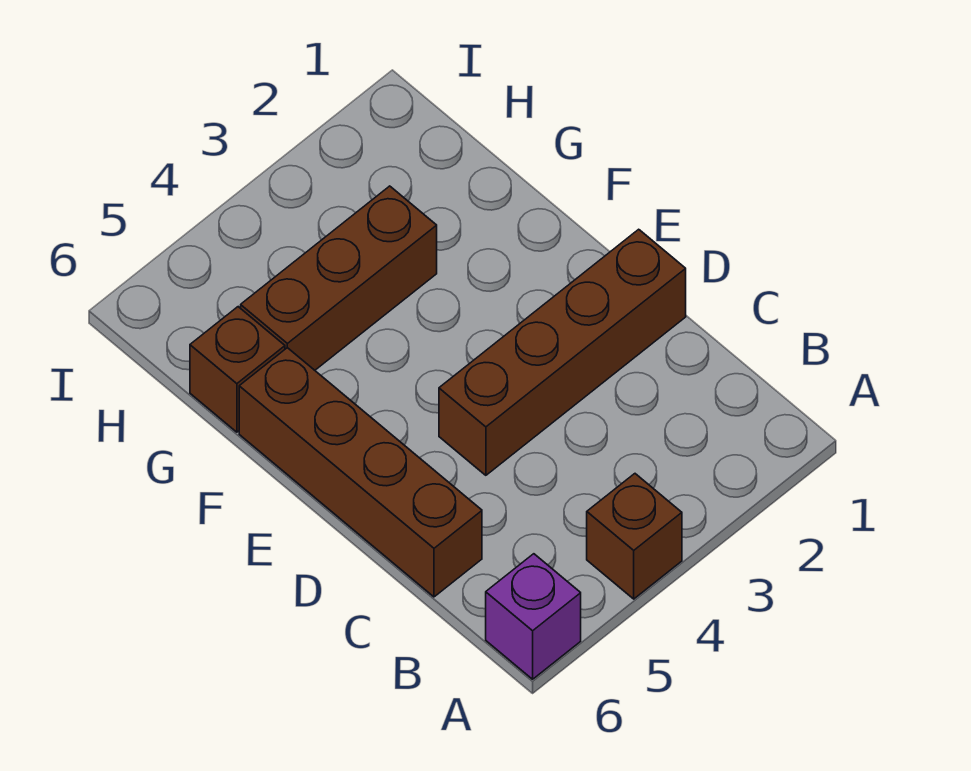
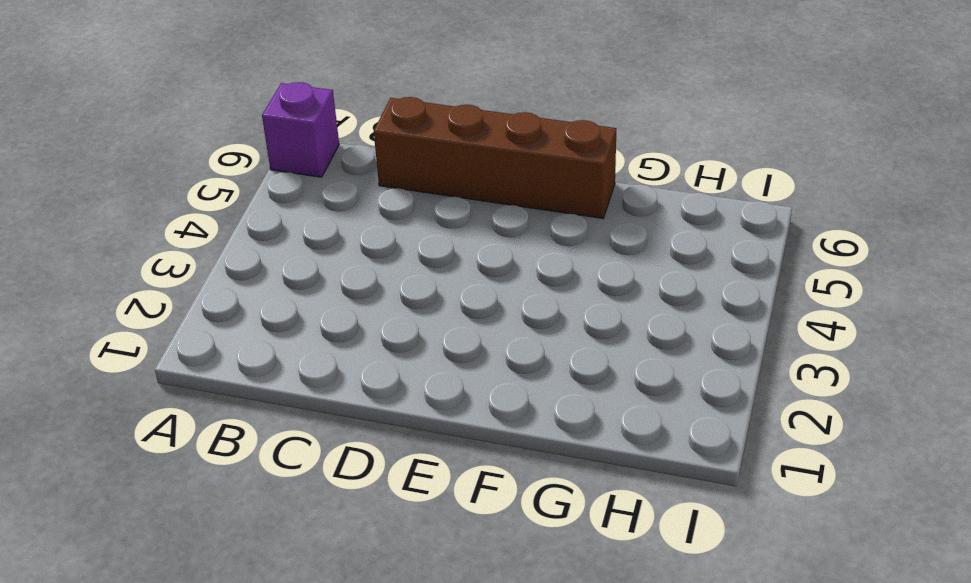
none -> brown 1x1 brick [587,474,682,599]
none -> brown 1x4 brick [439,229,686,475]

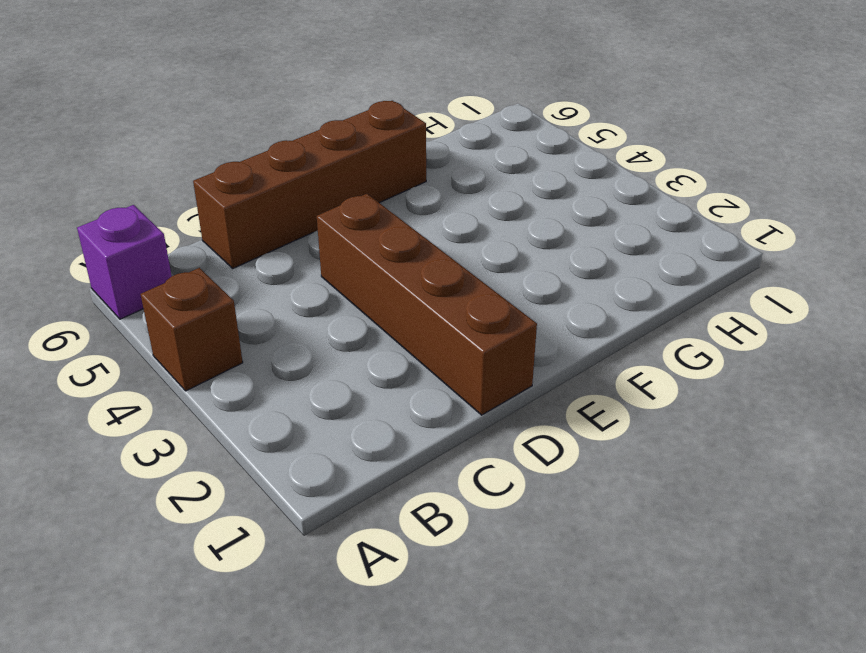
none -> brown 1x3 brick [241,186,437,370]
none -> brown 1x1 brick [190,307,285,432]

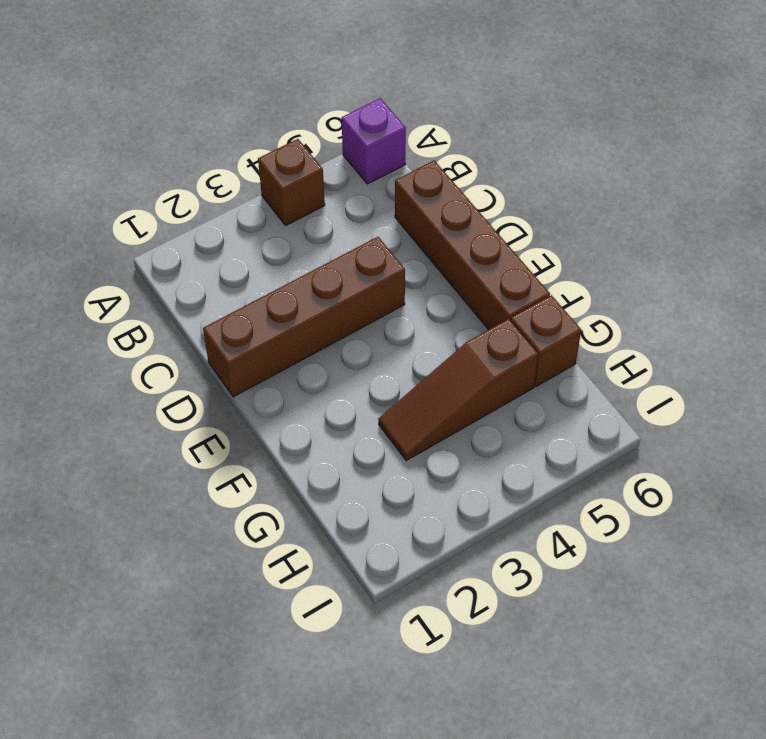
brown 1x3 slope [378,319,538,460] -> brown 1x3 brick [241,186,437,370]

